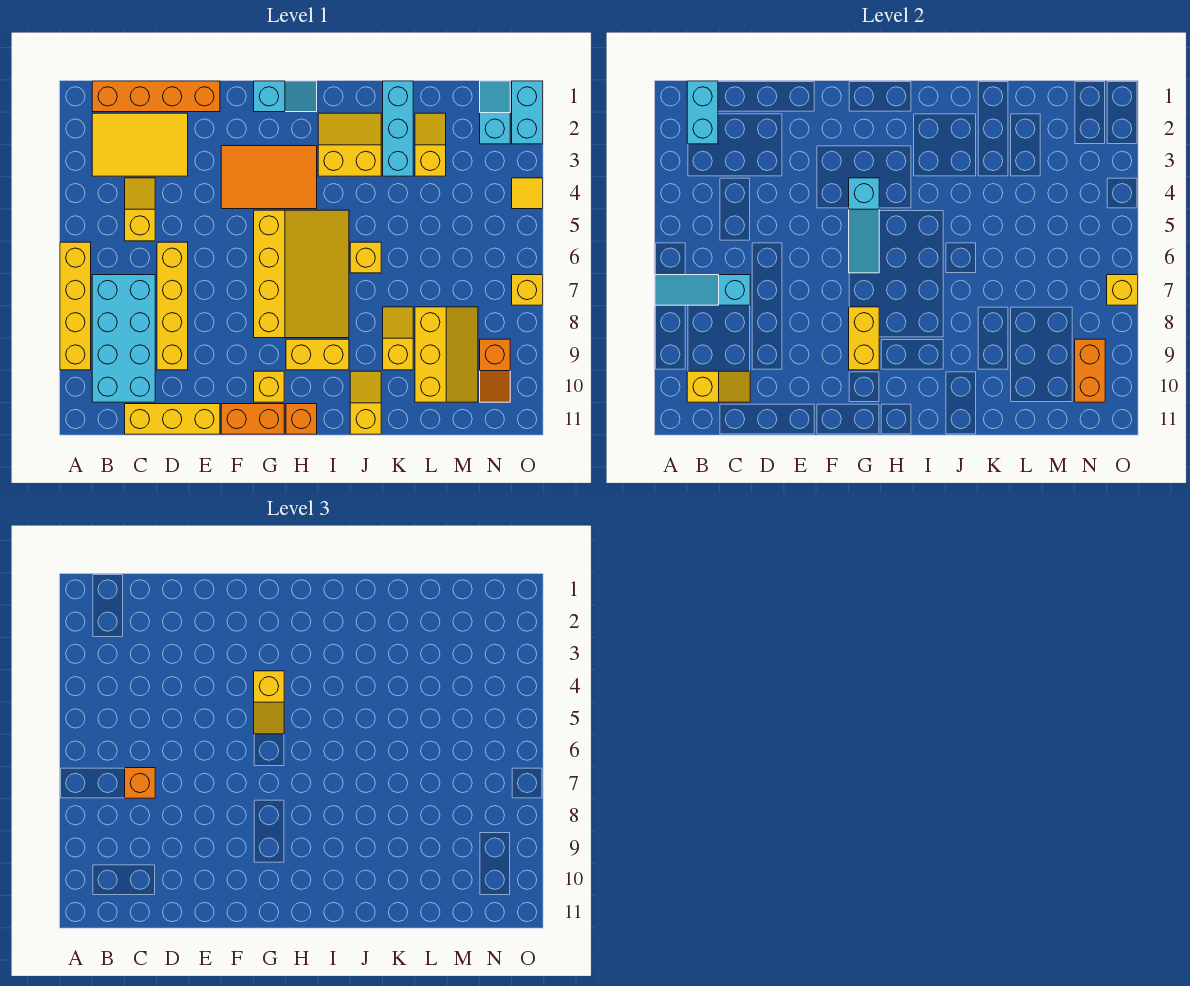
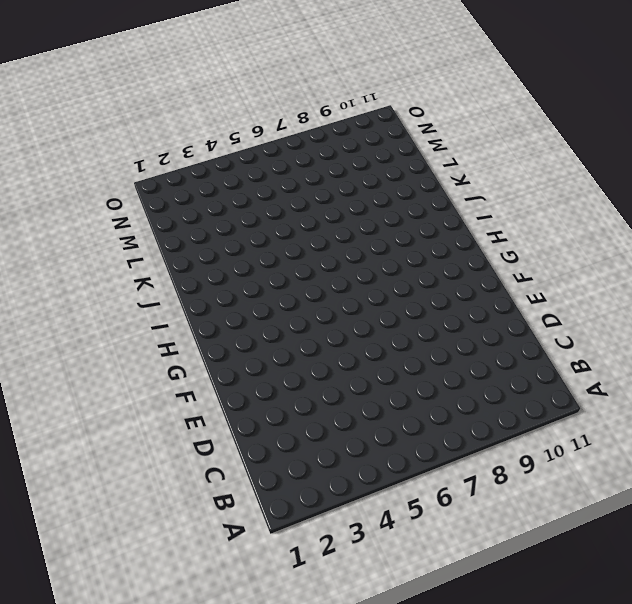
none -> yellow 1x4 brick [60,242,91,370]
none -> orange 1x4 brick [92,81,220,112]
none -> yellow 2x3 tile [92,113,188,176]
none -> cyan 2x4 brick [92,275,155,402]

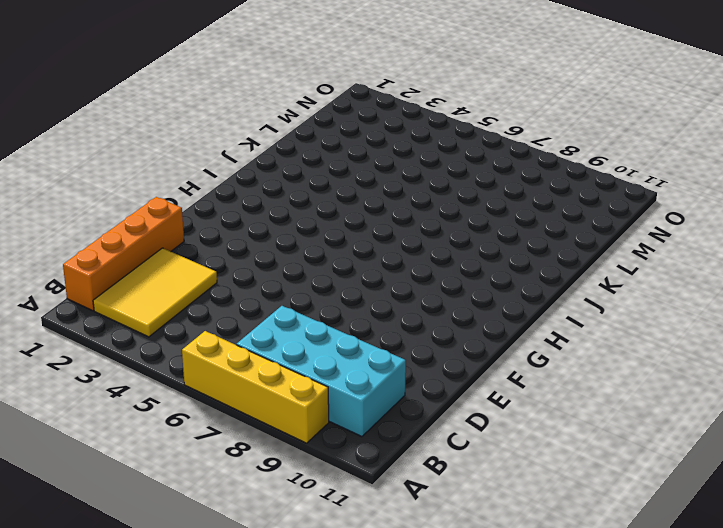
none -> yellow 1x2 slope [125,178,155,241]
none -> yellow 1x3 brick [125,404,220,434]
none -> yellow 1x4 brick [157,242,188,370]
none -> orange 2x3 tile [221,146,317,209]

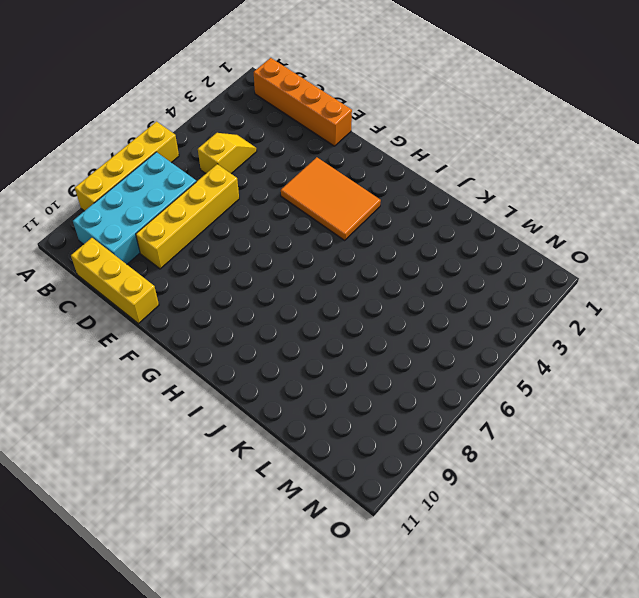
none -> yellow 2x3 tile [92,113,188,176]
none -> orange 1x2 brick [221,404,284,434]
none -> cyan 1x2 slope [254,81,317,112]
none -> yellow 3x4 slope [254,210,349,338]

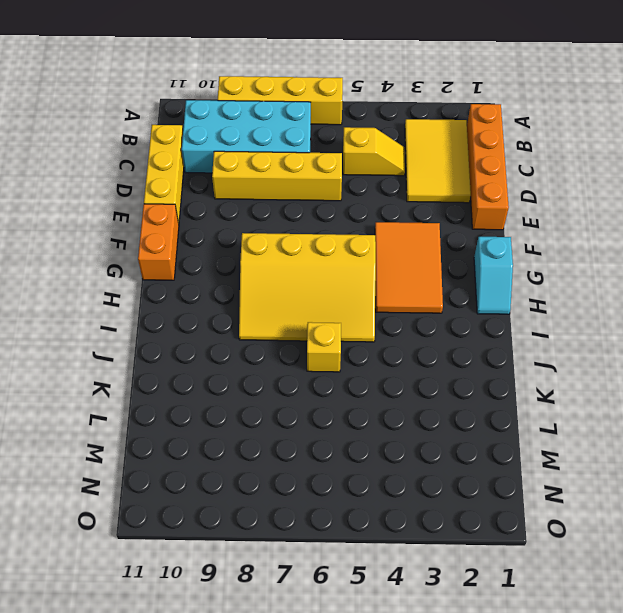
none -> yellow 1x1 brick [254,371,284,402]
none -> yellow 1x2 brick [286,339,349,370]
none -> orange 1x1 brick [286,404,317,434]
none -> yellow 2x2 slope [318,113,381,176]

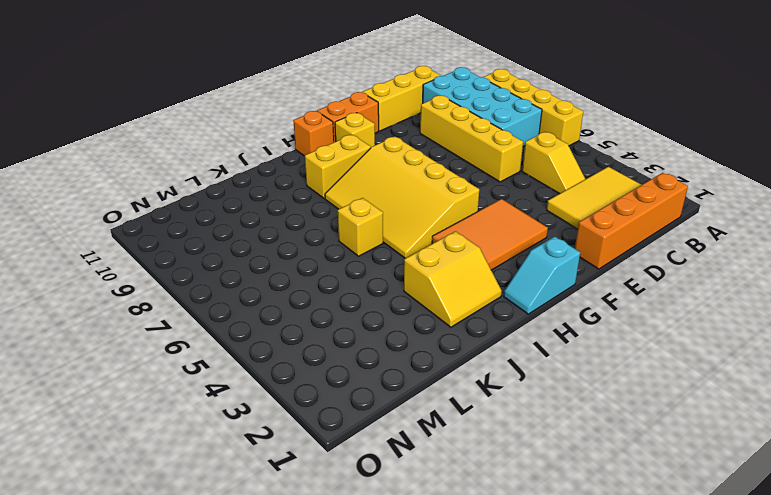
none -> yellow 1x2 slope [350,371,381,434]
none -> cyan 1x3 brick [383,81,413,176]
none -> yellow 1x2 slope [383,307,413,370]
none -> yellow 1x2 slope [415,113,446,176]

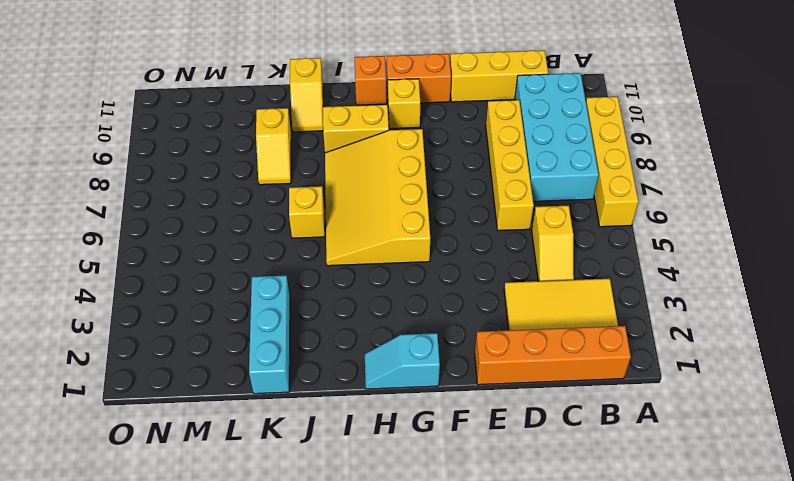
none -> orange 2x3 tile [221,146,317,209]
none -> yellow 2x2 slope [318,113,381,176]
none -> yellow 1x2 slope [415,113,446,176]
none -> yellow 2x3 slope [415,307,478,402]

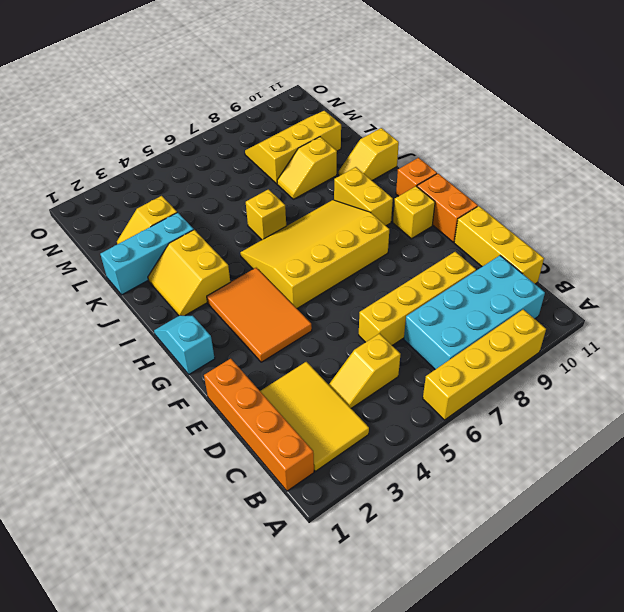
none -> cyan 1x2 slope [480,81,510,144]
none -> orange 1x2 slope [480,339,510,402]
none -> cyan 1x2 brick [512,81,543,144]
none -> yellow 1x1 tile [512,178,543,209]

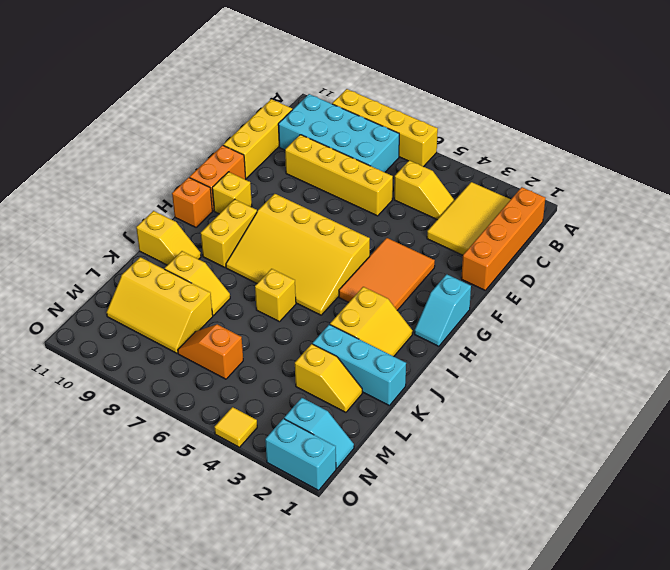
orange 1x2 slope [178,324,243,379] -> orange 1x2 slope moved to [480,339,510,402]
none -> yellow 1x1 brick [512,275,543,305]
none -> cyan 1x3 slope [655,275,750,305]
none -> cyan 1x2 brick [687,81,718,144]
none -> yellow 1x2 slope [687,371,750,402]

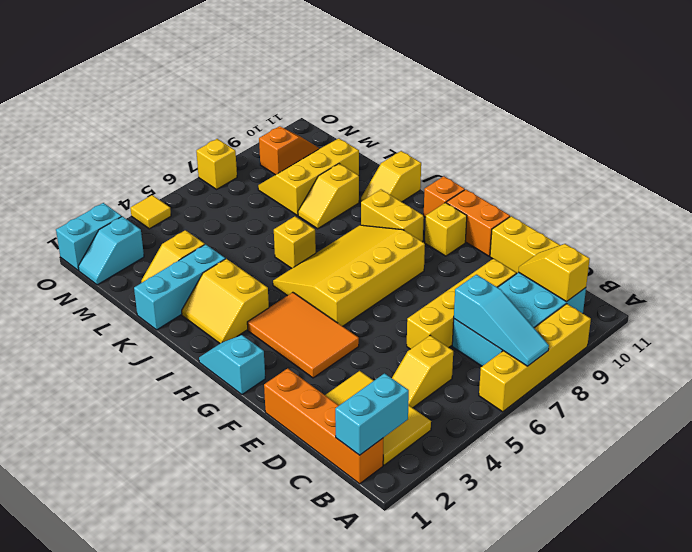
none -> cyan 1x3 slope [849,178,879,273]
none -> yellow 1x2 brick [849,307,879,370]
none -> orange 1x2 brick [1075,339,1105,402]
none -> yellow 1x1 brick [1107,275,1138,305]

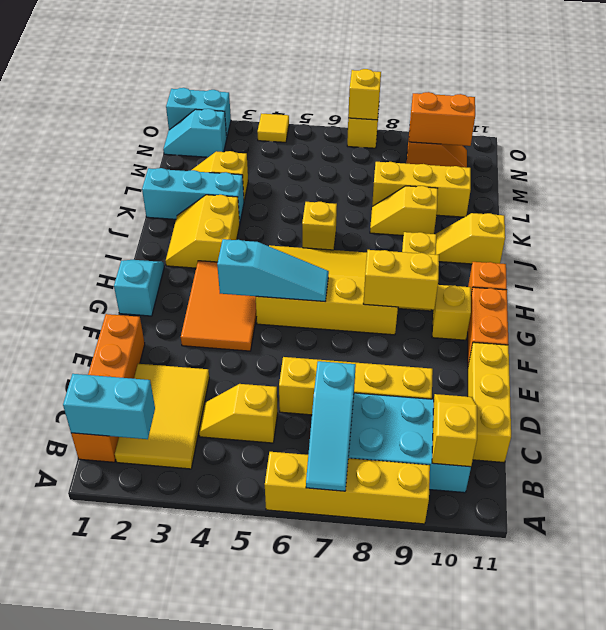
none -> orange 1x1 brick [125,768,155,798]
none -> yellow 1x2 slope [254,671,284,734]

